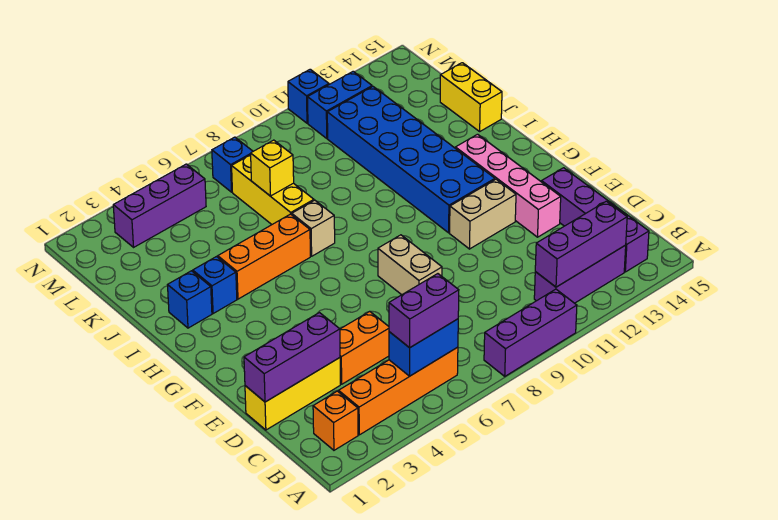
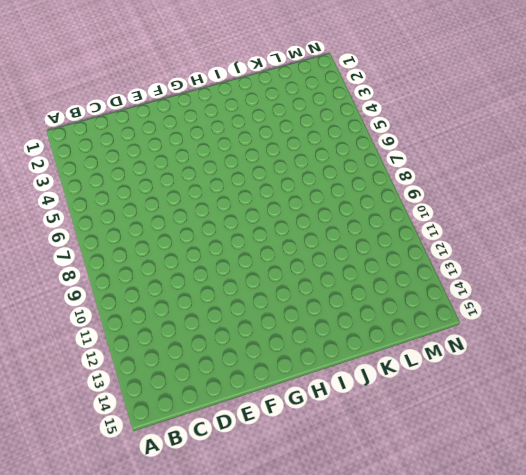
none -> purple 1x3 brick [484,289,577,376]
none -> orange 1x1 brick [313,391,358,450]
none -> orange 1x4 brick [339,347,458,435]

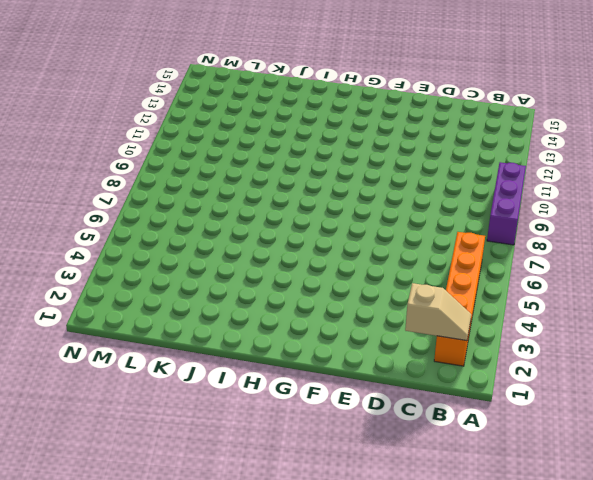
tan 1x2 slope [405,283,471,341] -> none
none -> purple 1x3 brick [534,245,626,303]
none -> purple 1x4 brick [542,168,649,272]
none -> yellow 1x3 brick [245,358,340,430]

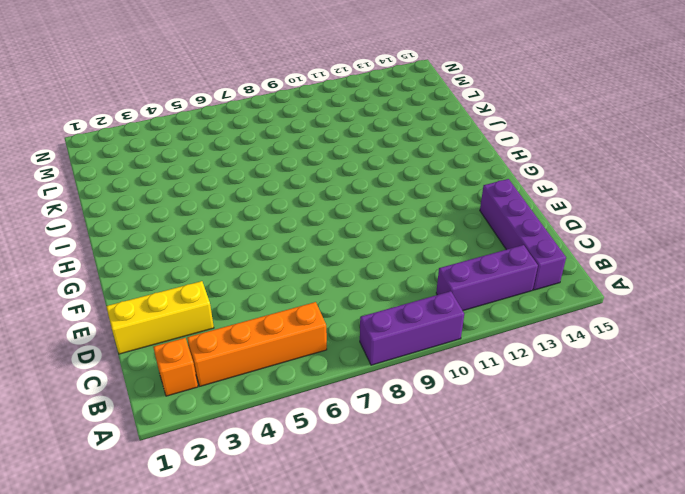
none -> orange 1x2 brick [340,311,389,384]
none -> tan 1x2 brick [378,235,442,295]
none -> pink 1x4 brick [455,134,561,237]

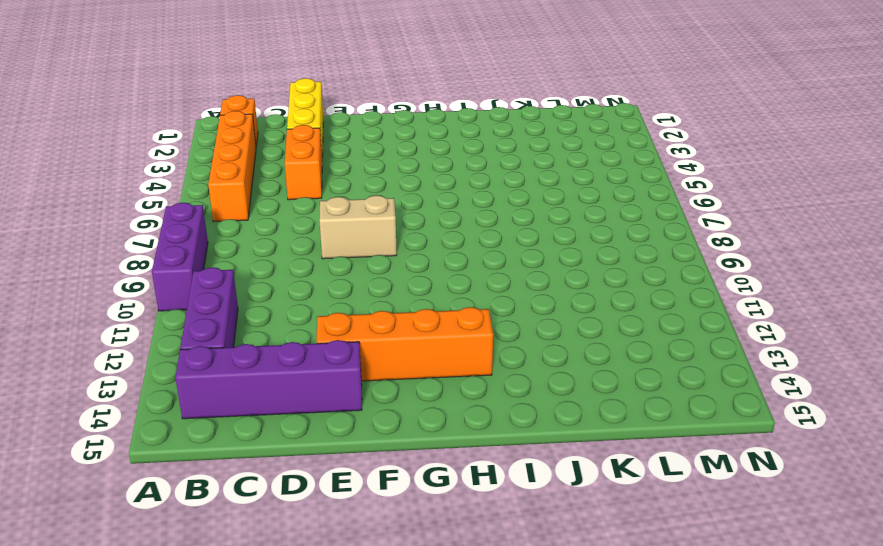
orange 1x4 brick [317,307,493,381] -> pink 1x4 brick [455,134,561,237]
none -> tan 1x2 brick [450,179,516,249]
none -> blue 2x6 brick [327,87,495,233]
none -> blue 1x1 brick [168,271,212,328]

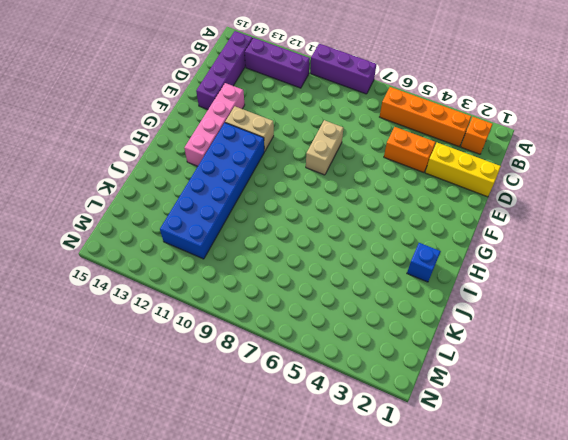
none -> blue 1x1 brick [193,257,237,314]
none -> orange 1x3 brick [218,214,310,299]
none -> tan 1x1 brick [292,200,335,256]

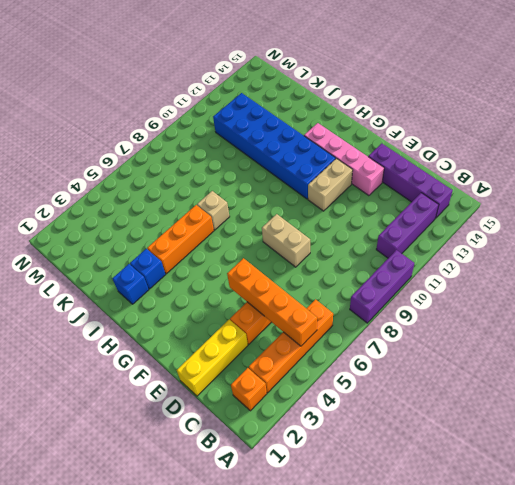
orange 1x4 brick [227,258,317,346] -> blue 1x2 brick [389,319,458,376]
none -> yellow 1x3 brick [232,155,314,224]
none -> yellow 1x2 brick [440,63,502,131]
none -> purple 1x3 brick [113,164,206,247]

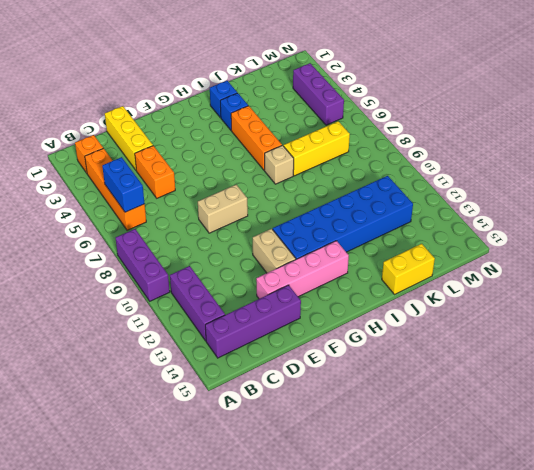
none -> blue 1x1 brick [212,137,253,192]
none -> blue 1x2 brick [308,71,372,138]
none -> blue 1x1 brick [288,69,329,123]

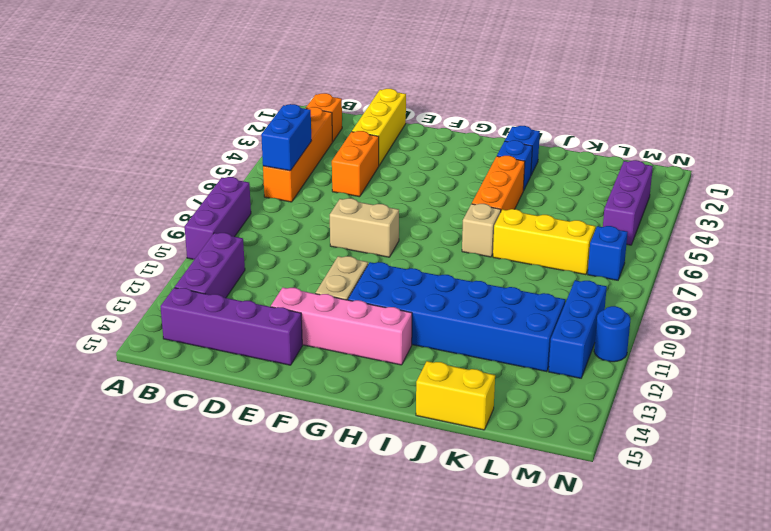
blue 1x3 brick [549,280,607,378] -> blue 1x2 brick [308,71,372,138]
blue 1x1 round brick [594,306,631,362] -> blue 1x1 brick [288,69,329,123]
none -> purple 1x3 brick [535,201,627,287]
none -> purple 1x3 brick [244,313,340,402]
none -> yellow 1x1 brick [251,140,294,196]

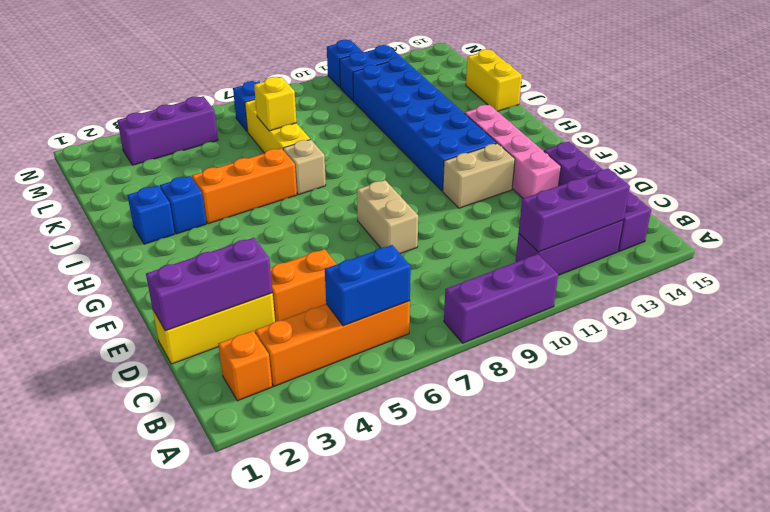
none -> purple 1x2 brick [389,274,459,348]

